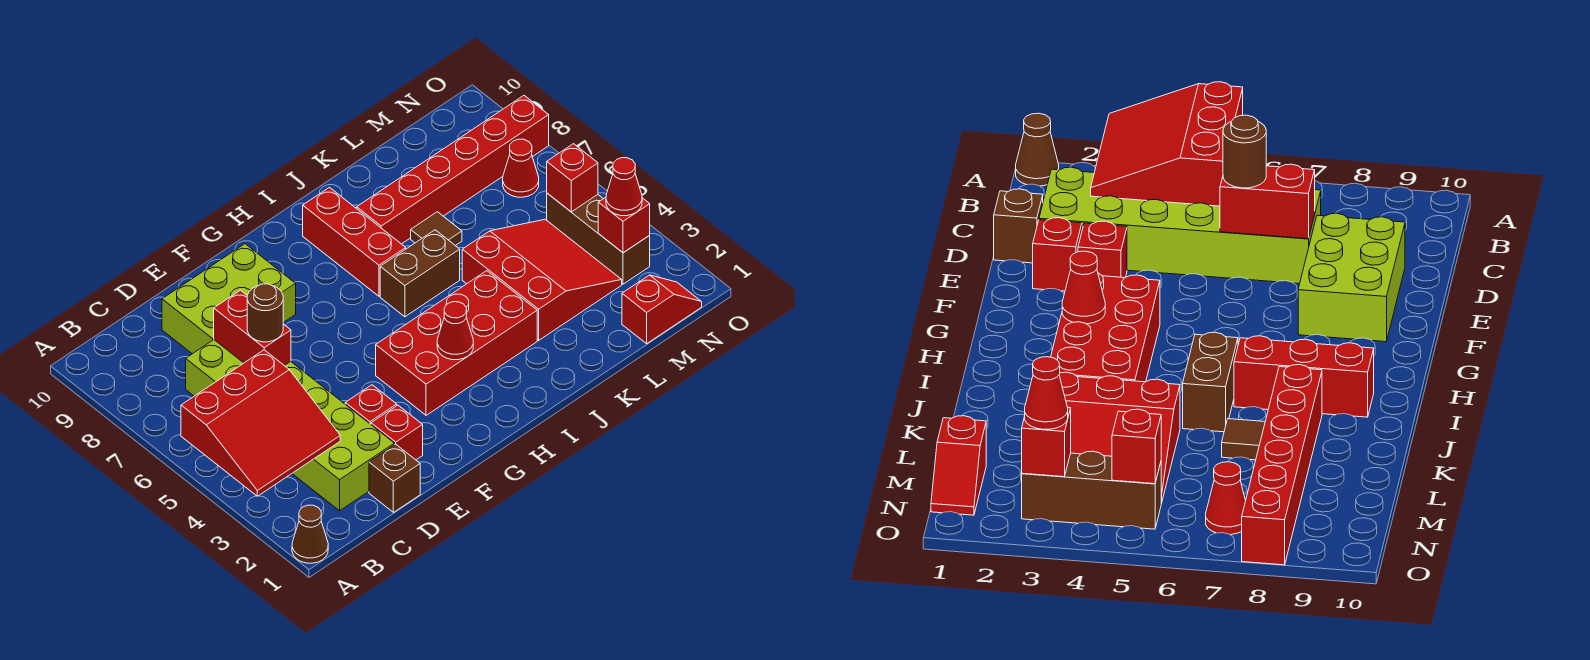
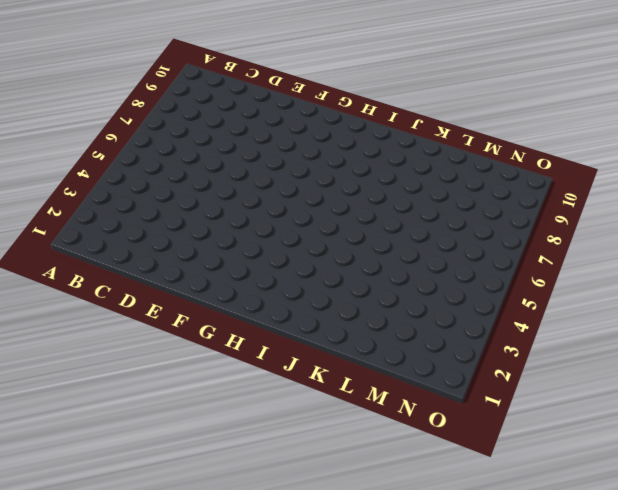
none -> brown 1x1 cone [292,505,328,563]
none -> lime 2x6 brick [186,340,394,511]
none -> brown 1x1 brick [369,444,420,512]

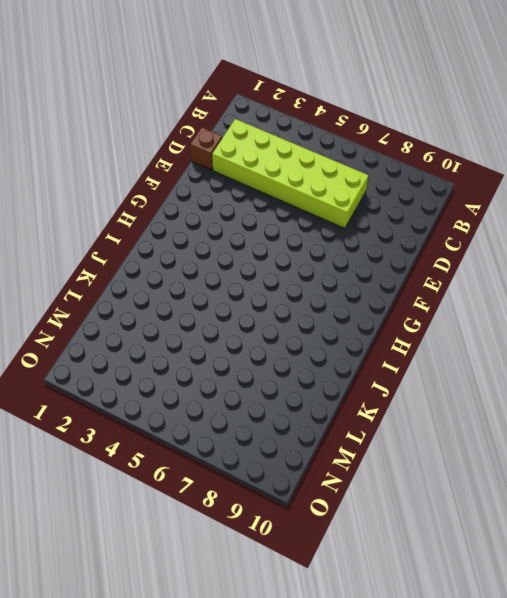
none -> brown 1x1 cone [292,505,328,563]
none -> lime 2x3 brick [162,244,296,354]
none -> red 1x1 brick [371,405,423,460]

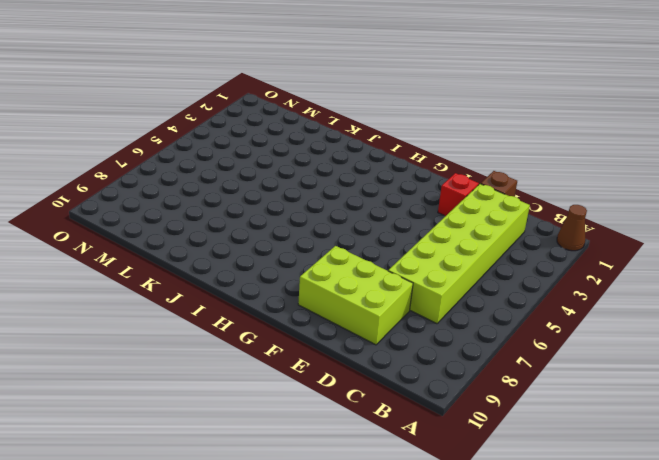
none -> red 1x1 brick [345,385,397,424]
none -> red 2x4 brick [376,271,537,415]
none -> brown 1x2 brick [380,230,460,317]

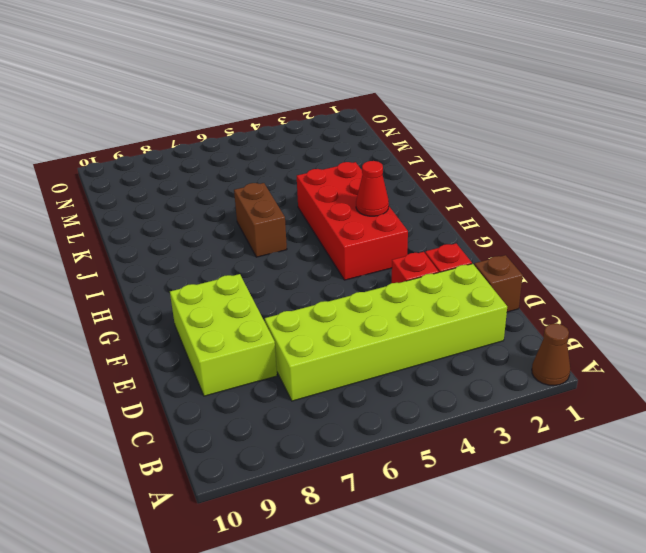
none -> red 1x3 brick [303,187,406,296]
none -> red 1x6 brick [357,96,549,244]
none -> red 3x3 slope [462,219,622,340]

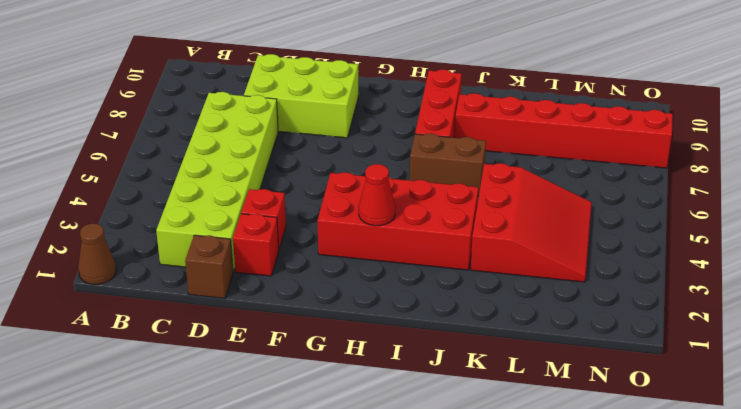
none -> brown 1x1 tile [411,212,462,246]
none -> red 1x2 slope [622,275,702,344]
none -> brown 1x3 brick [547,193,650,284]

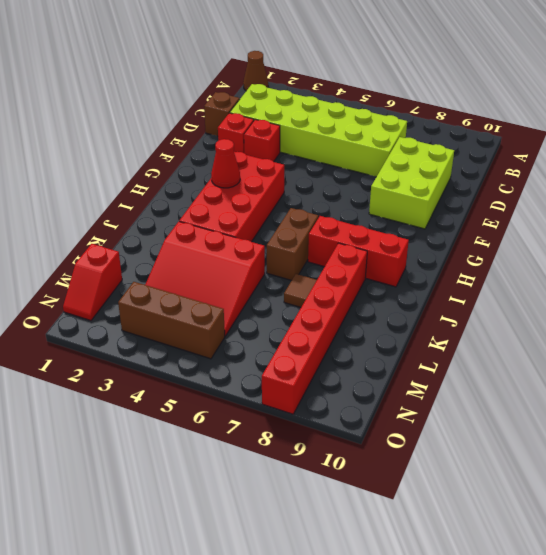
none -> red 1x1 cone [503,139,539,197]
none -> red 3x3 slope [181,350,340,496]
none -> red 1x2 brick [214,290,291,366]

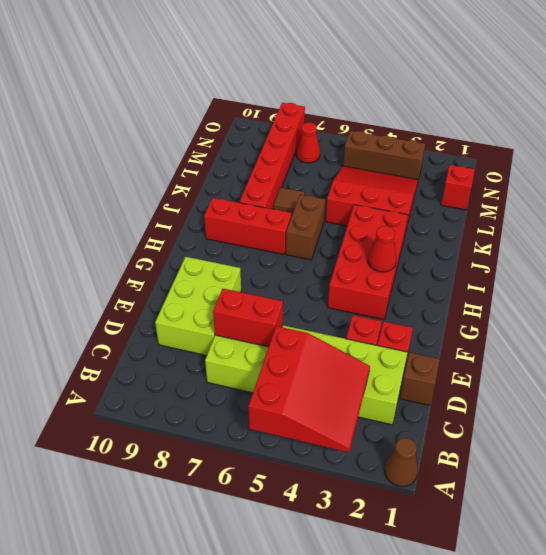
none -> red 1x1 brick [598,197,650,253]
none -> red 1x1 brick [547,144,598,212]
none -> brown 1x1 round brick [247,284,283,342]

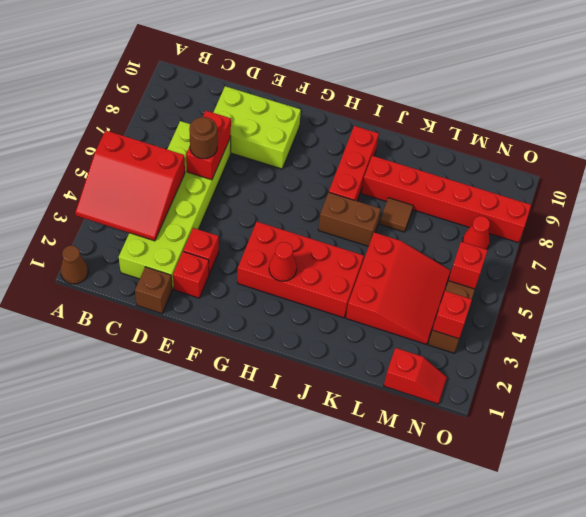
none -> red 1x1 cone [606,158,642,216]

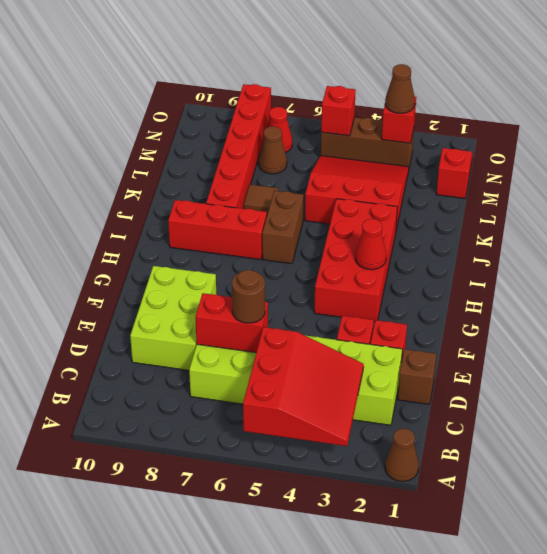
brown 1x1 cone [258,126,287,174] -> none
brown 1x1 cone [385,64,415,113] -> red 1x1 cone [606,158,642,216]

